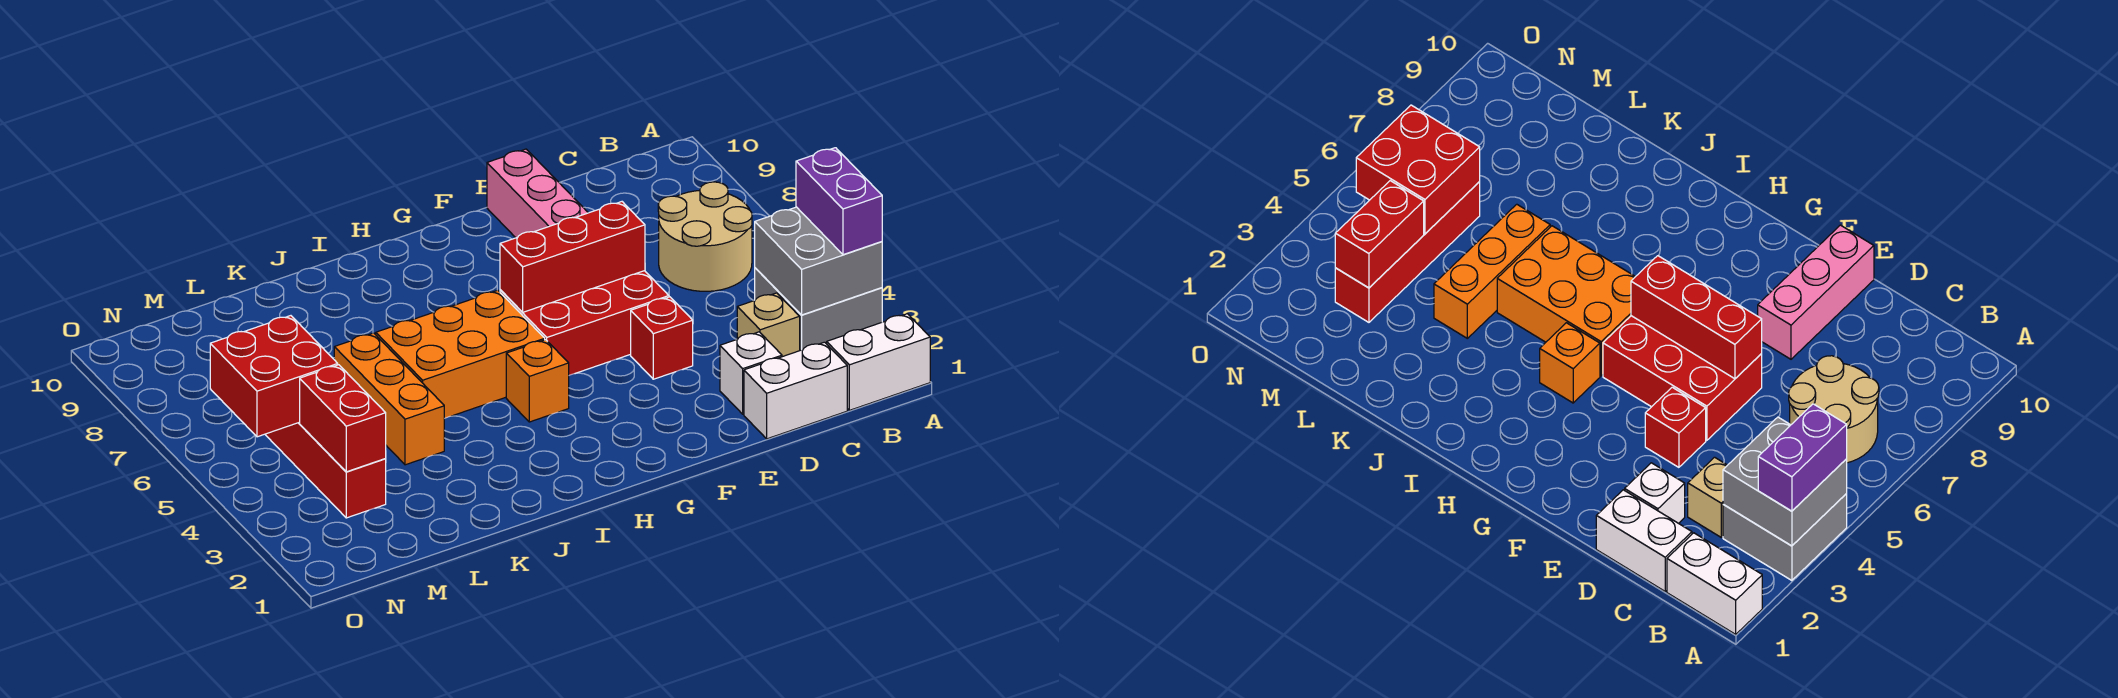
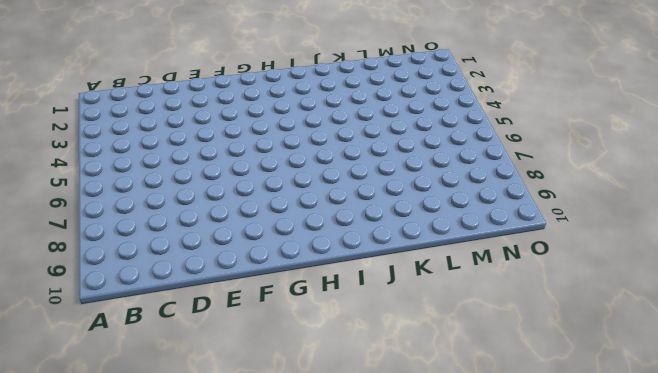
none -> white 1x2 brick [827,314,930,410]
none -> grey 2x2 brick [755,268,882,350]
none -> tan 2x2 round brick [658,182,752,291]

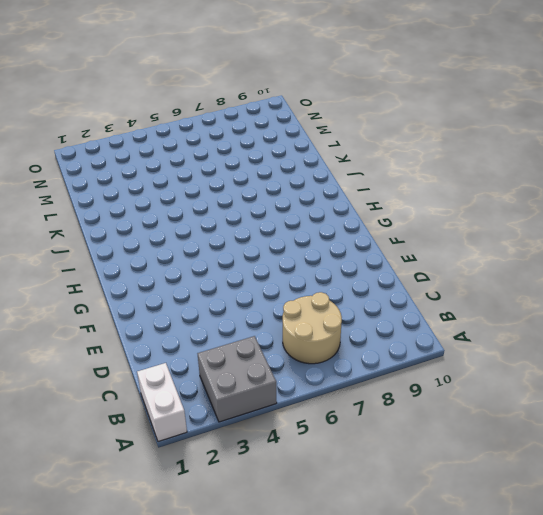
none -> white 1x2 brick [744,342,847,439]
none -> tan 1x1 brick [737,293,800,357]
none -> white 1x1 brick [720,332,782,414]

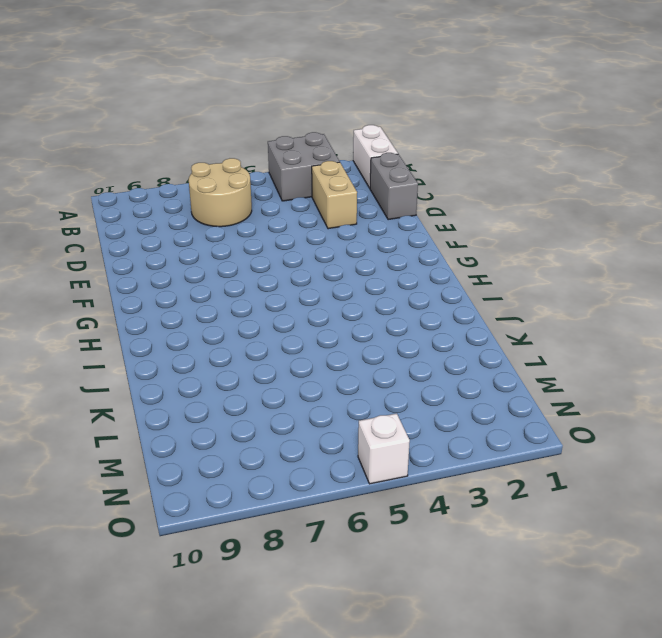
grey 1x2 brick [370,153,418,220] -> white 1x2 brick [744,342,847,439]
tan 1x2 brick [312,161,357,229] -> tan 1x1 brick [737,293,800,357]
white 1x1 brick [358,413,410,484] -> white 1x1 brick moved to [720,332,782,414]
none -> red 1x1 brick [631,297,693,379]
none -> red 2x3 brick [500,271,669,375]
none -> pink 1x3 brick [487,149,588,238]

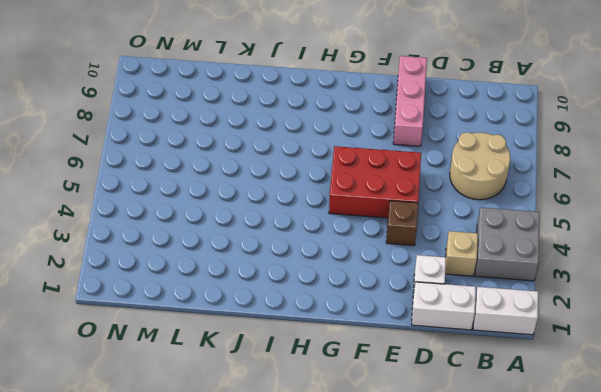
brown 1x1 brick [386,201,418,246] -> red 1x1 brick [631,297,693,379]
none -> orange 1x1 brick [506,340,569,422]
none -> orange 2x3 brick [376,290,545,418]
none -> orange 1x3 brick [334,333,444,465]

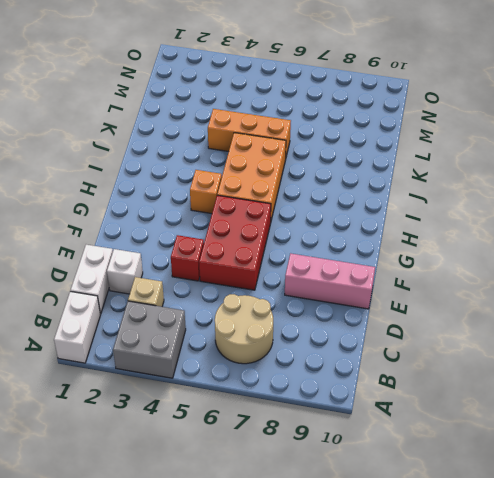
none -> red 1x4 brick [265,422,386,518]
none -> grey 2x2 brick [755,207,882,315]
none -> red 1x3 brick [500,202,645,312]

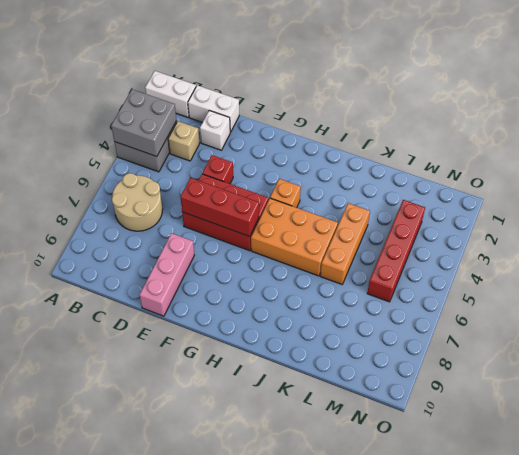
none -> red 1x2 brick [300,365,386,472]
none -> red 2x2 brick [210,316,338,437]
none -> purple 1x2 brick [796,148,882,255]

